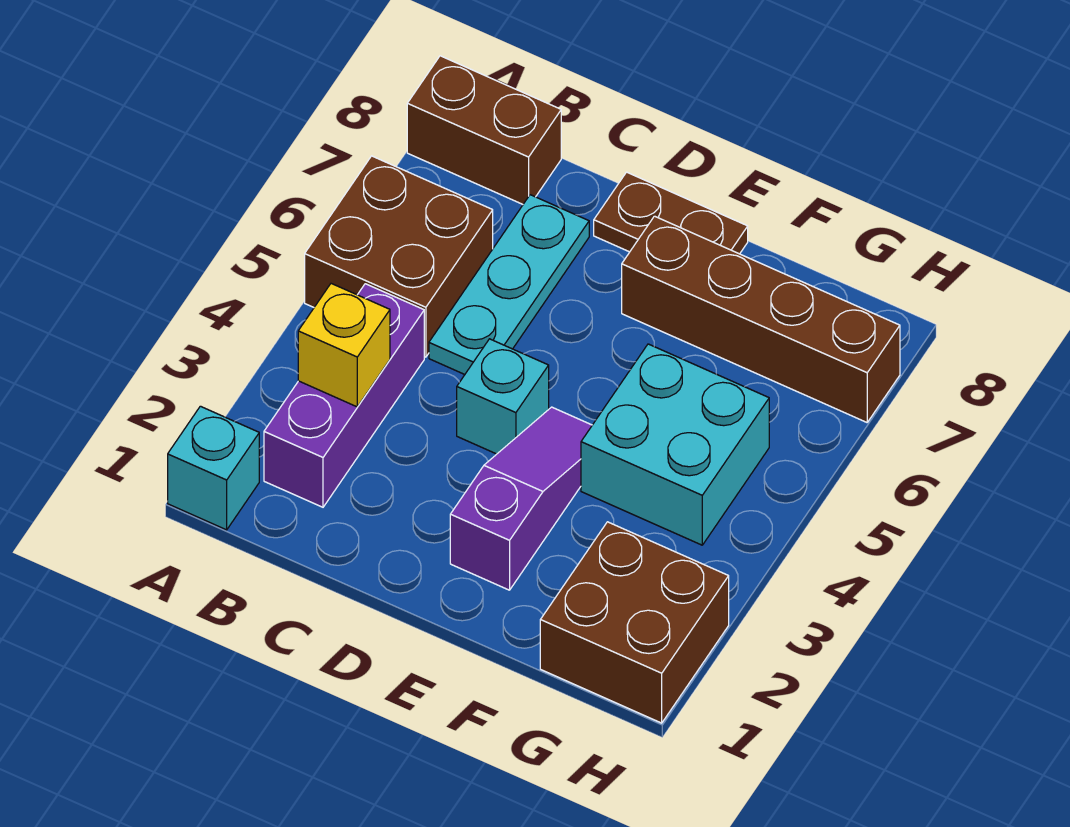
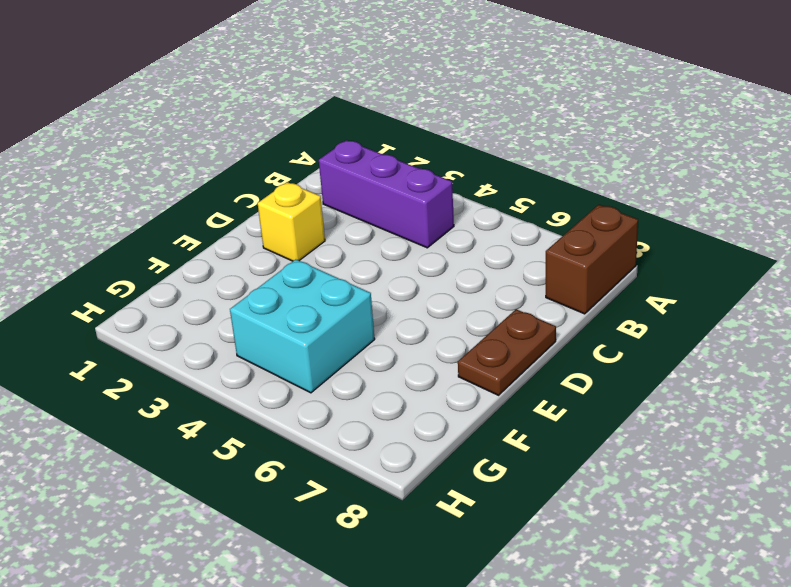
yellow 1x1 brick [258,182,325,261] -> yellow 1x1 brick moved to [298,284,390,407]
none -> cyan 1x1 brick [168,406,259,530]
none -> brown 2x2 brick [305,156,493,357]
none -> cyan 1x3 plate [429,195,589,374]

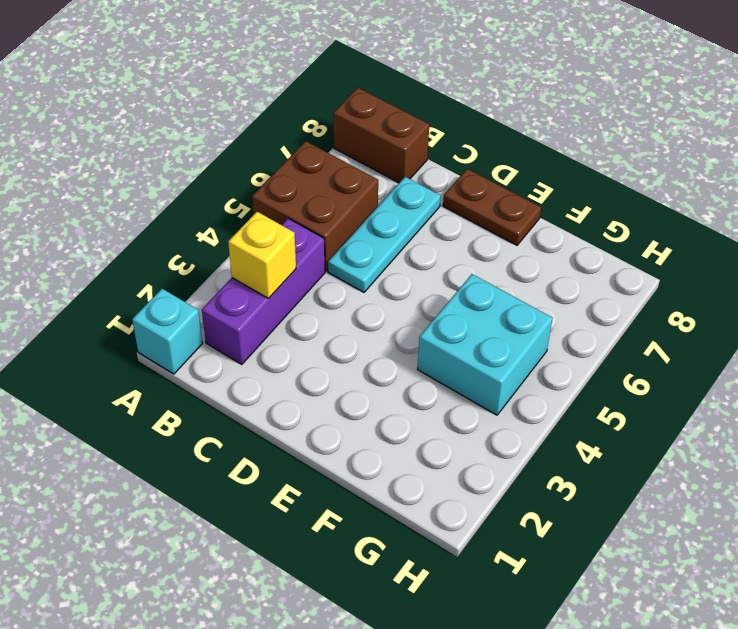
none -> cyan 1x1 brick [457,339,549,454]
none -> purple 1x3 slope [450,407,592,590]
none -> brown 1x4 brick [622,216,900,422]

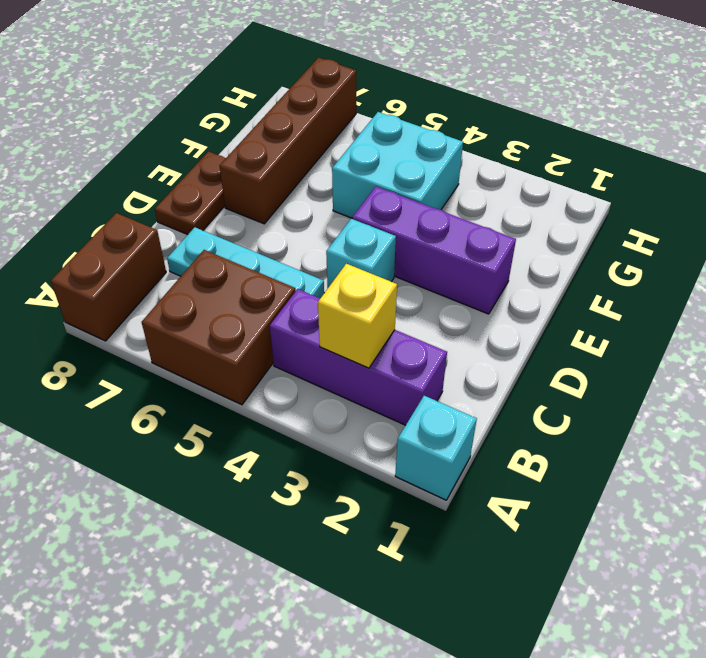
purple 1x3 brick [352,187,516,314] -> purple 1x3 slope [450,407,592,590]
none -> brown 2x2 brick [540,522,729,723]

